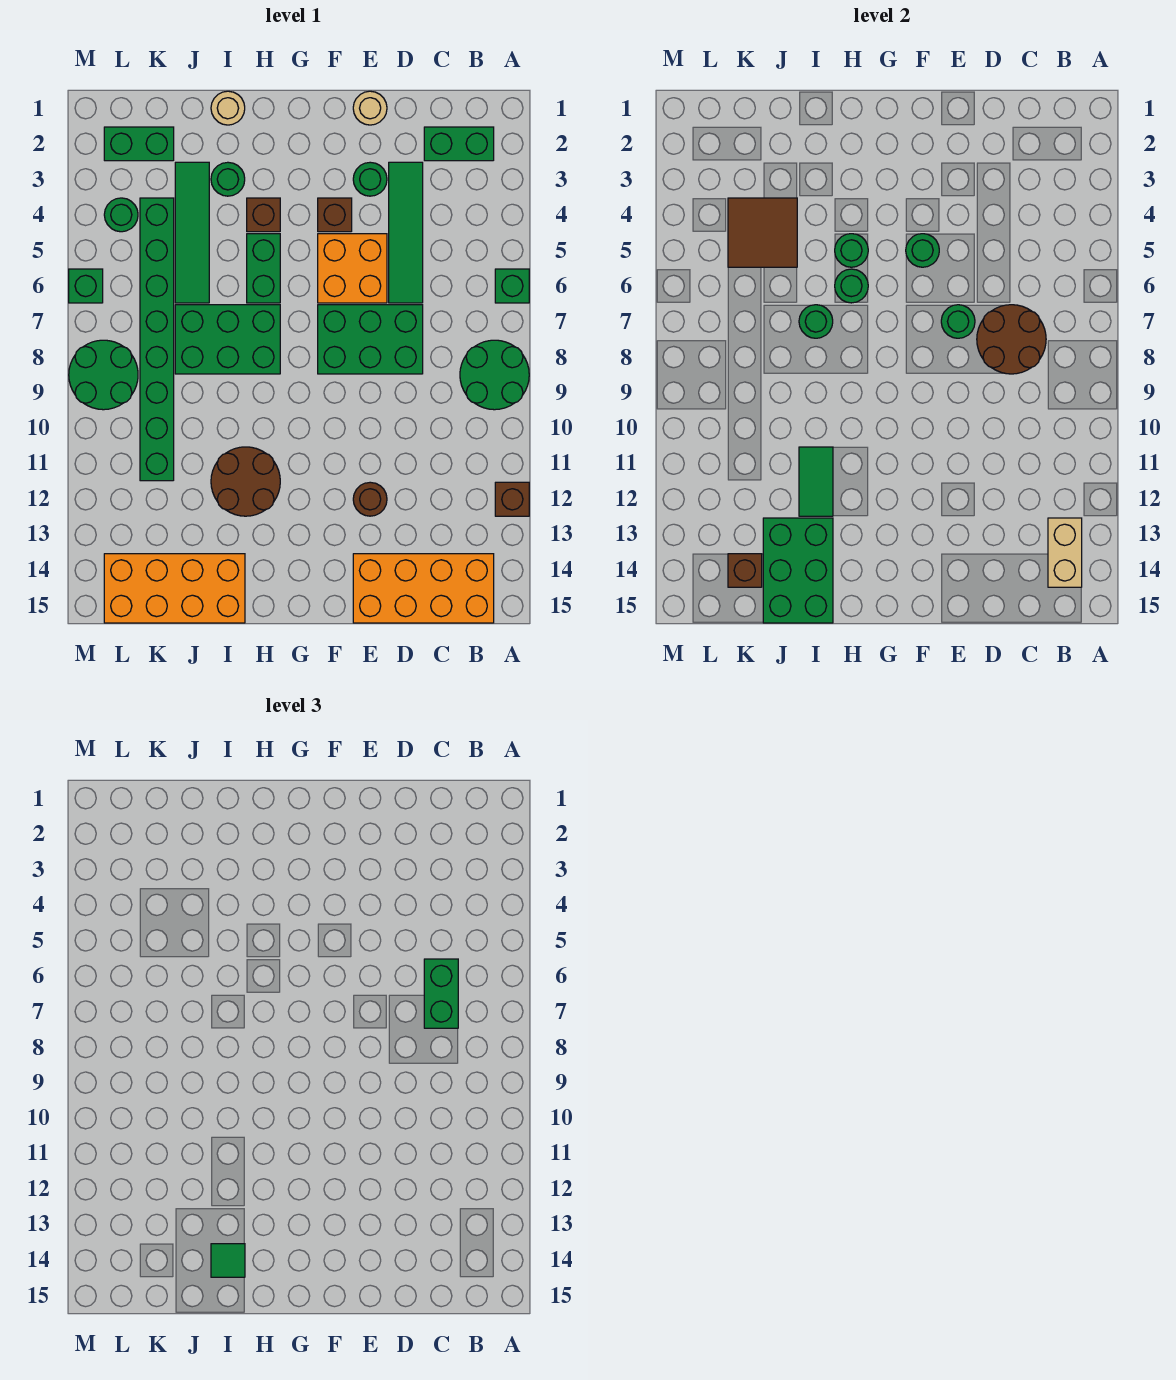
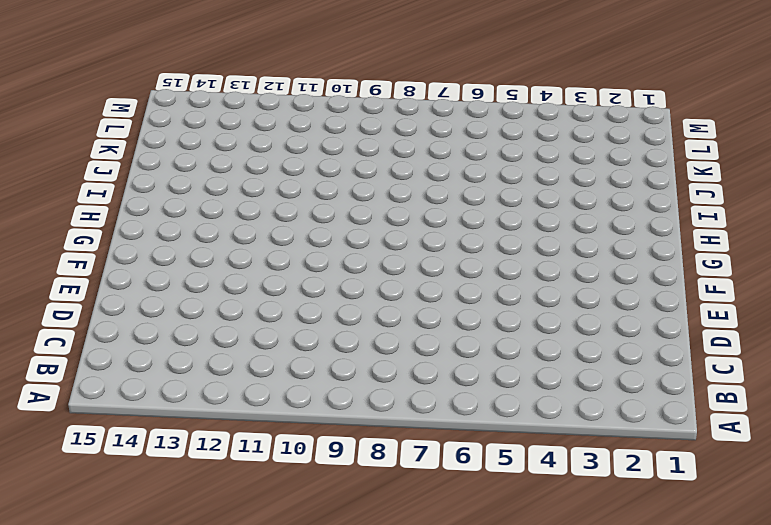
none -> green 1x1 brick [495,269,529,303]
none -> green 2x2 round brick [460,340,529,410]
none -> brown 1x1 brick [495,482,529,516]
none -> green 1x2 brick [424,127,494,161]

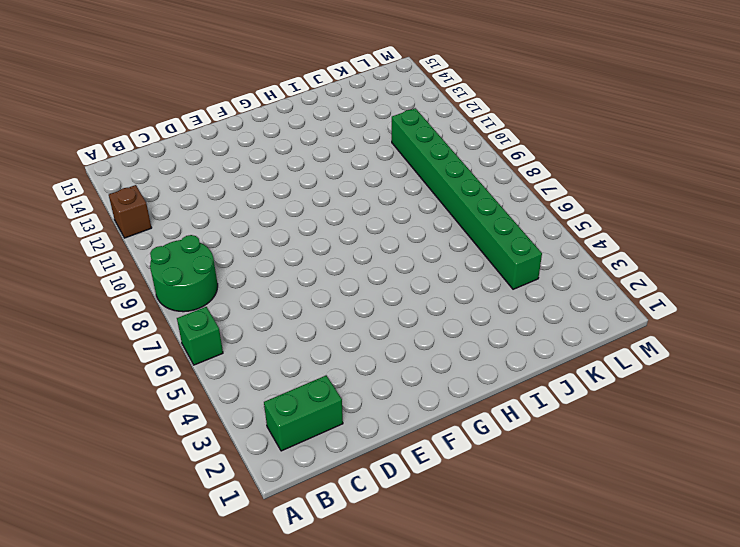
none -> orange 2x4 brick [353,554,494,623]
none -> green 1x4 tile [389,162,423,303]
none -> green 2x3 brick [318,305,423,374]
none -> tan 1x1 round brick [353,91,387,125]

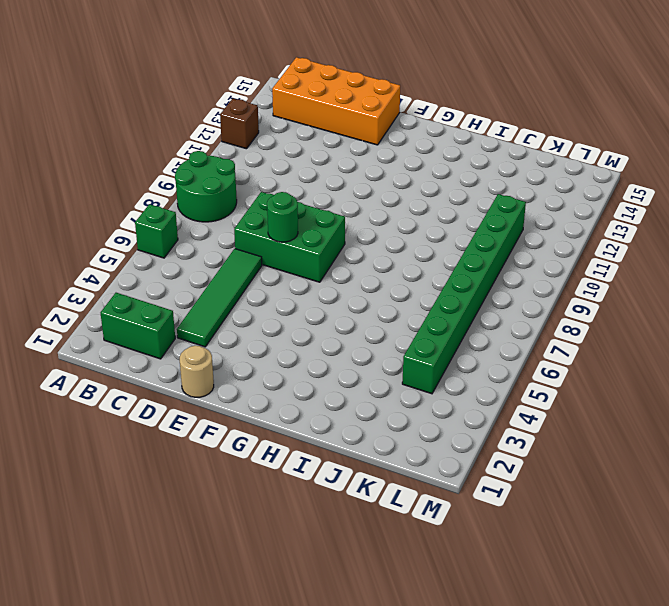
none -> green 1x1 round brick [353,162,387,196]
none -> orange 2x2 brick [318,234,387,303]
none -> brown 1x1 round brick [353,482,387,516]
none -> brown 1x1 brick [318,198,352,232]

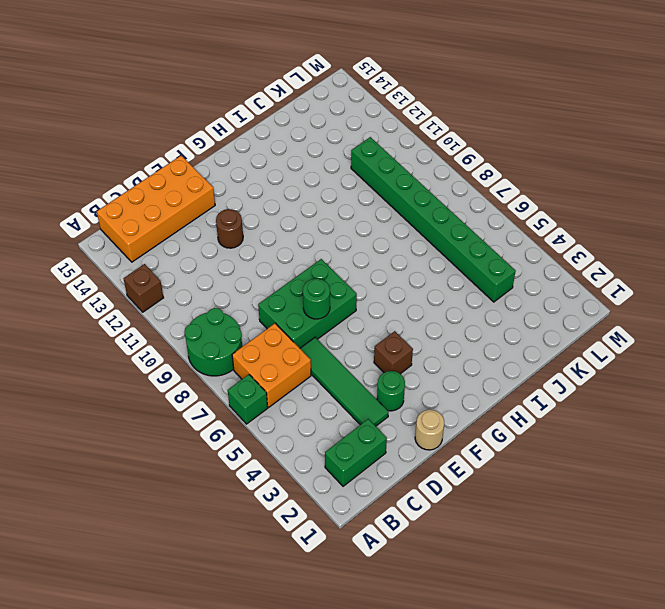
orange 2x2 brick [232,323,311,407] -> orange 2x2 brick moved to [318,234,387,303]
none -> brown 1x1 brick [247,198,280,232]
none -> green 1x2 brick [247,234,280,303]
none -> green 2x3 brick [175,305,280,374]
none -> brown 2x2 round brick [211,447,280,516]

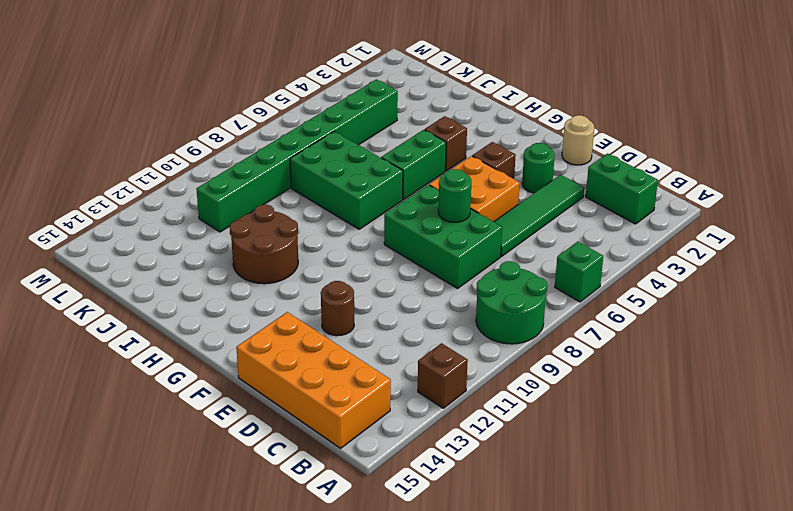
none -> tan 1x1 round brick [211,91,245,125]
none -> green 1x1 round brick [211,162,245,196]
none -> orange 2x4 brick [104,554,245,623]
none -> green 1x4 tile [175,162,209,303]

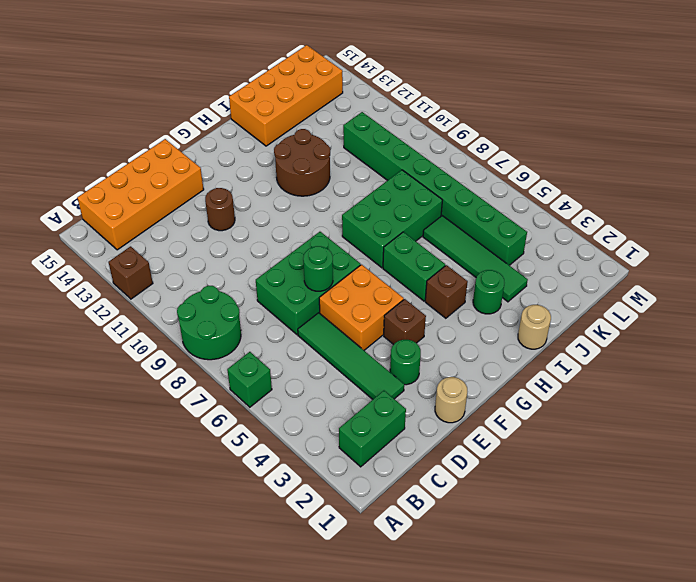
none -> green 1x2 brick [104,127,174,161]
none -> green 1x1 round brick [104,198,138,232]
none -> green 2x2 round brick [69,340,138,410]
none -> green 1x1 brick [69,269,103,303]

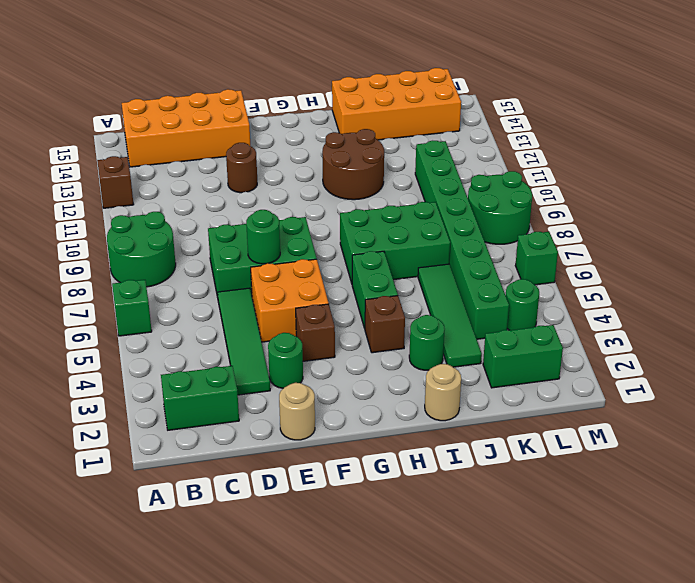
none -> tan 1x2 brick [1048,518,1082,587]
none -> brown 2x2 round brick [977,305,1046,374]
none -> green 1x1 round brick [906,234,939,267]
none -> green 1x1 round brick [835,234,868,267]

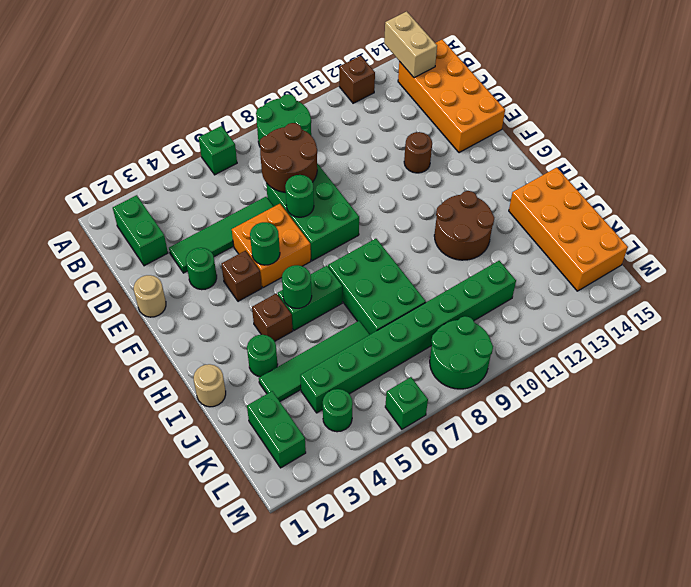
tan 1x2 brick [384,11,437,78] -> tan 1x2 brick turned to [1048,518,1082,587]
none -> green 1x1 round brick [835,269,868,303]
none -> green 1x1 round brick [799,305,833,338]
none -> green 1x2 tile [799,447,833,516]
none -> green 2x3 brick [763,518,833,623]

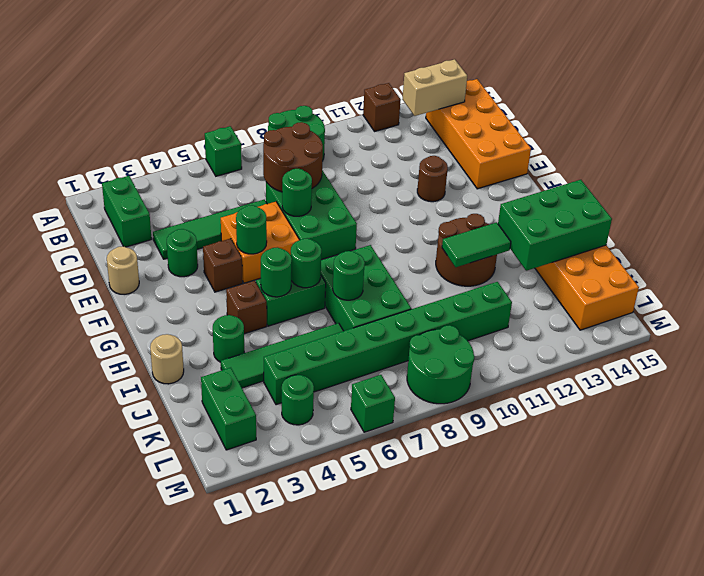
none -> brown 2x2 tile [728,198,797,267]
none -> brown 1x1 brick [728,554,762,587]
none -> green 1x2 brick [424,959,458,1028]
none -> green 1x1 tile [211,1244,245,1277]

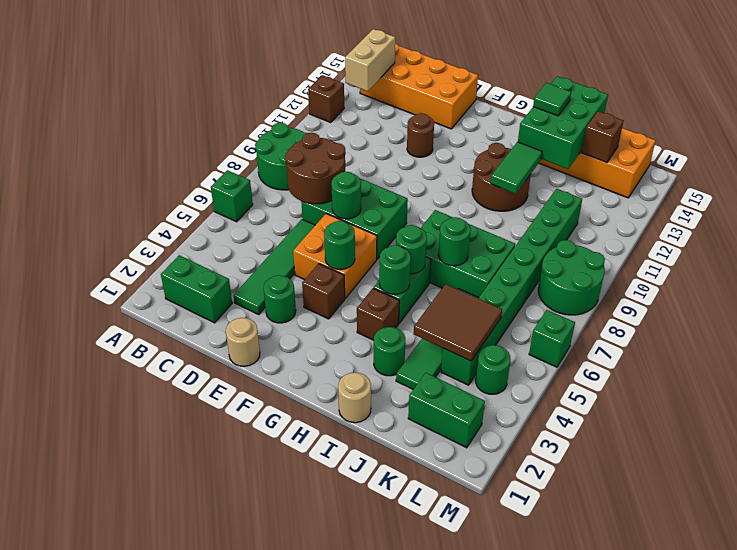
none -> green 1x2 brick [424,959,458,1028]

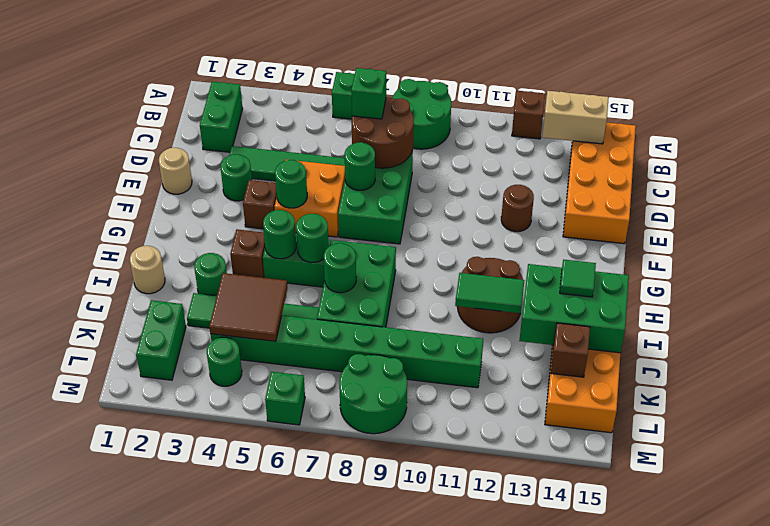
green 1x1 brick [351,68,386,119] -> green 1x2 brick [424,959,458,1028]

